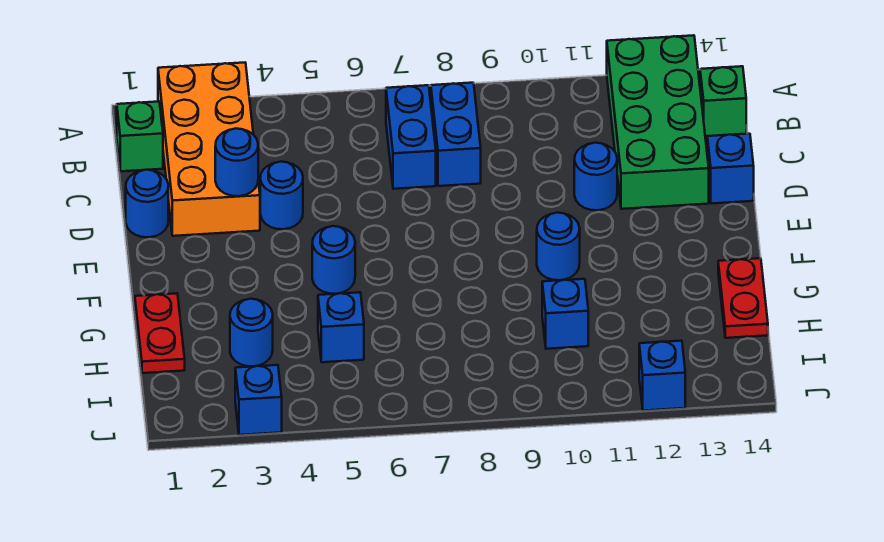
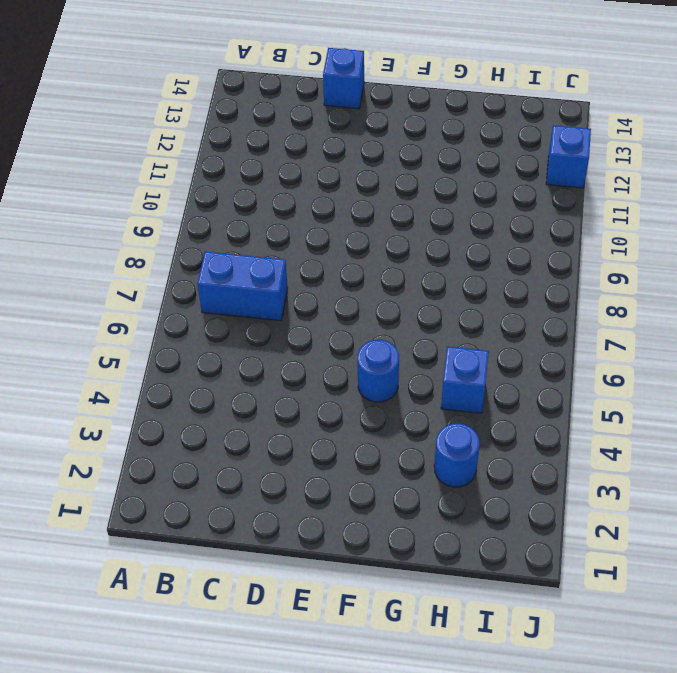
none -> orange 2x4 brick [158,63,260,236]
none -> green 2x4 brick [607,35,709,209]
none -> green 1x1 brick [117,102,163,171]

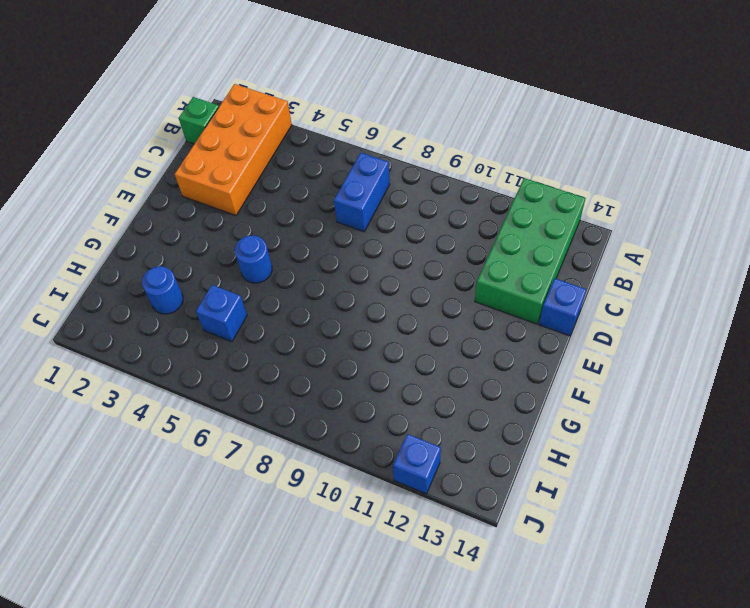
none -> blue 1x2 brick [431,83,481,186]
none -> green 1x1 brick [700,66,746,136]
none -> blue 1x1 round brick [126,170,168,237]

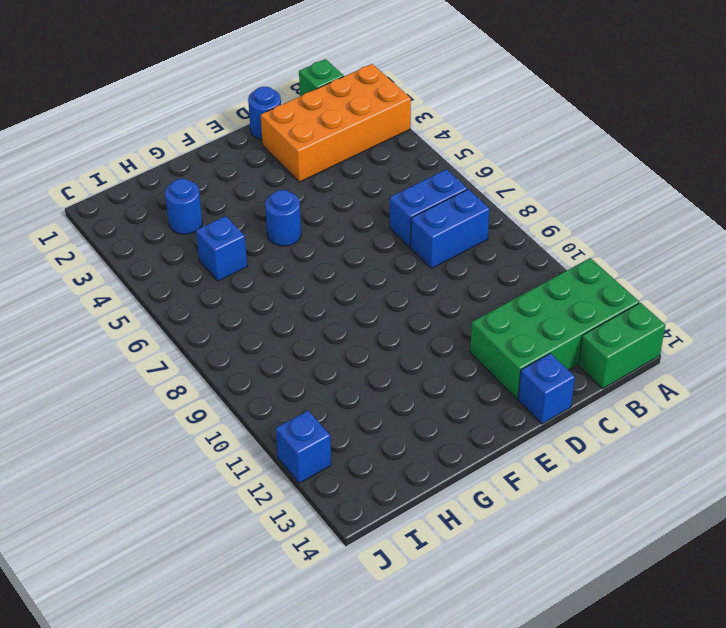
green 1x2 brick [579,303,665,388] -> green 1x1 brick [700,66,746,136]
none -> blue 1x1 round brick [260,162,303,229]
none -> blue 1x1 round brick [574,143,617,210]
none -> blue 1x1 round brick [537,213,580,280]

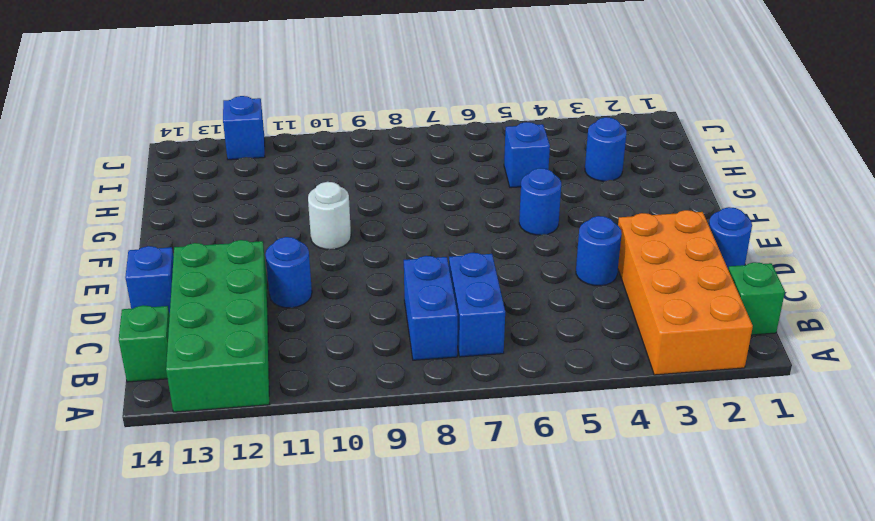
white 1x1 round brick [308,182,351,249] -> blue 1x1 round brick [537,213,580,280]
none -> red 1x2 plate [135,293,185,373]
none -> red 1x2 plate [718,258,768,338]
none -> blue 1x1 brick [542,279,588,349]

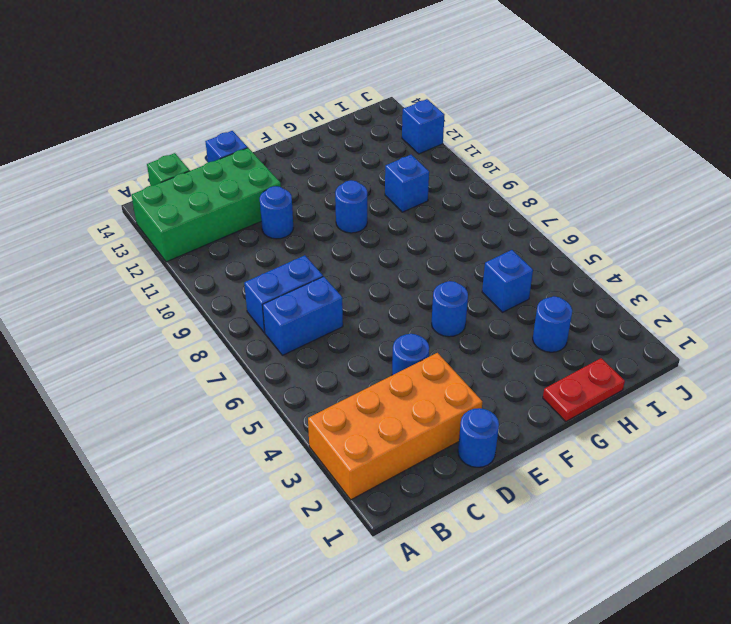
none -> green 1x1 brick [117,102,163,171]
none -> red 1x2 plate [718,258,768,338]
none -> blue 1x1 brick [235,365,282,435]

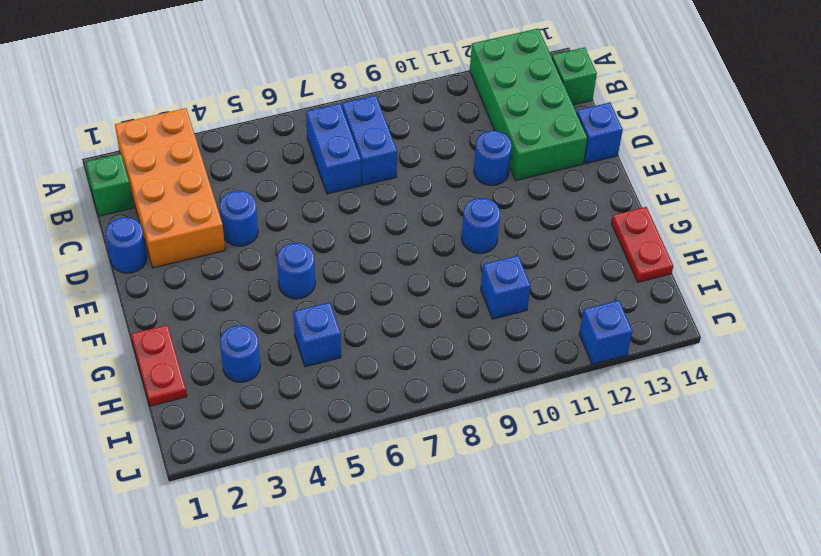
none -> blue 1x1 brick [235,365,282,435]
none -> blue 1x1 round brick [215,128,258,196]

